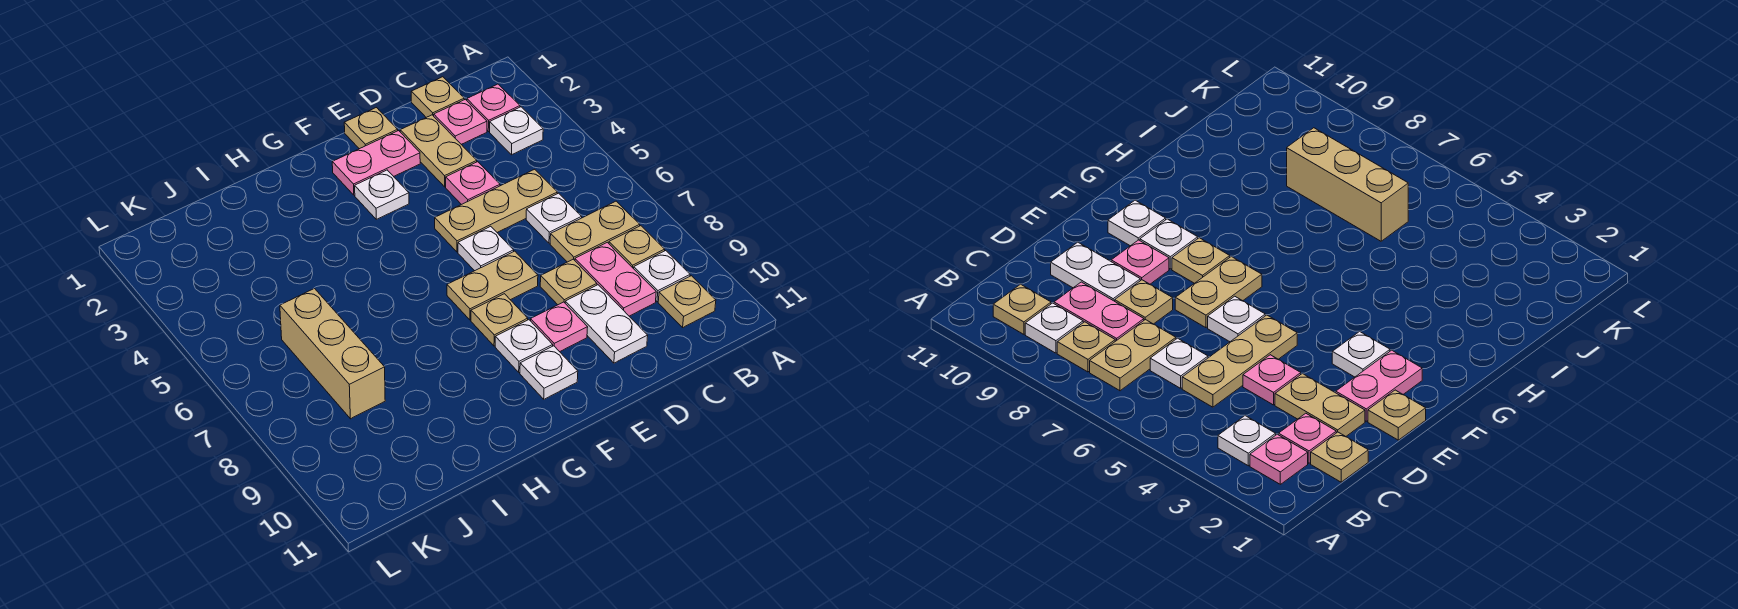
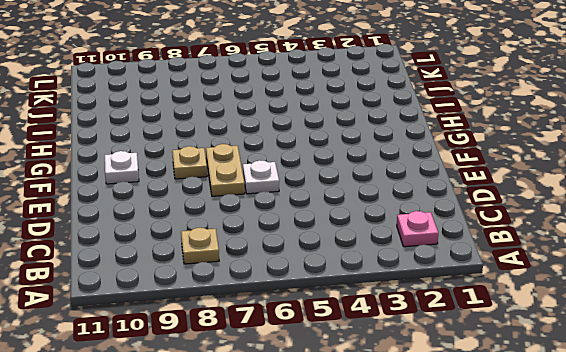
none -> white 1x1 plate [490,107,543,155]
none -> tan 1x2 plate [550,201,640,262]
none -> white 1x1 plate [634,251,690,302]

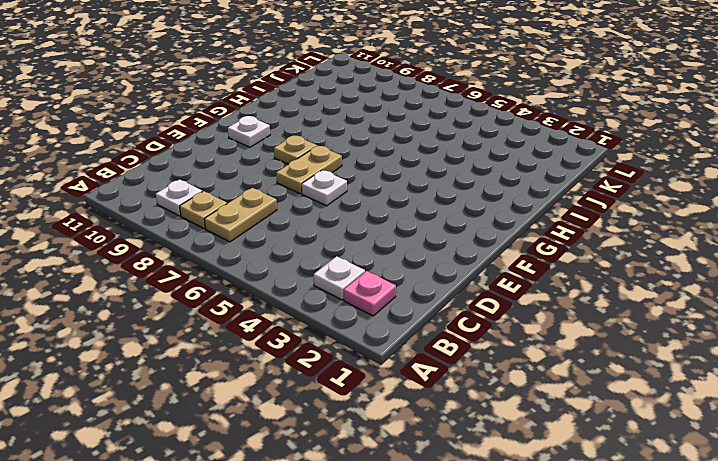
none -> tan 1x1 plate [658,276,716,327]
none -> tan 1x1 plate [411,77,464,117]
none -> pink 1x1 plate [434,99,487,144]

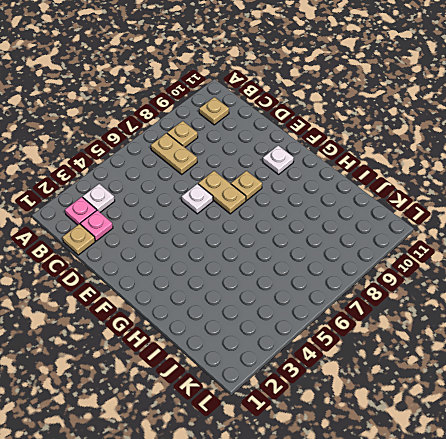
none -> white 1x1 plate [634,251,690,302]
none -> tan 1x3 plate [435,169,557,252]
none -> white 1x1 plate [526,193,582,243]

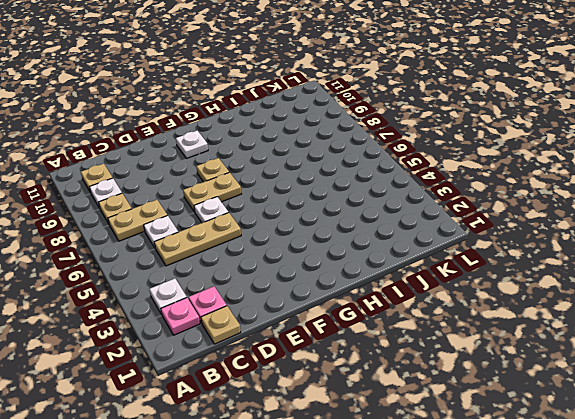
none -> pink 1x2 plate [575,242,656,316]
none -> tan 1x2 plate [400,115,477,187]
none -> pink 1x1 plate [446,162,500,205]

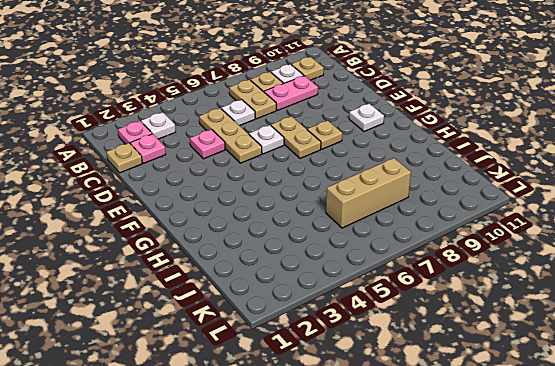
none -> tan 1x2 plate [400,115,477,187]
none -> tan 1x1 plate [540,259,597,305]
none -> white 1x2 plate [565,285,648,363]

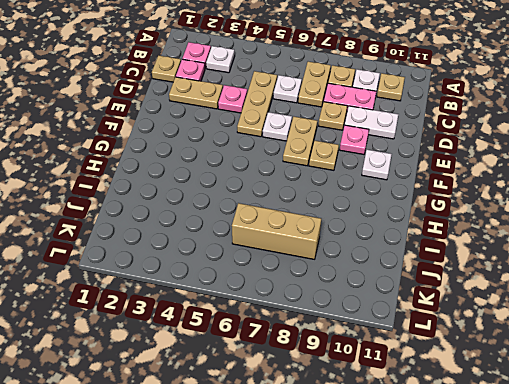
none -> tan 1x1 plate [344,108,398,149]
none -> pink 1x2 plate [332,131,420,195]
none -> white 1x1 plate [355,170,409,219]

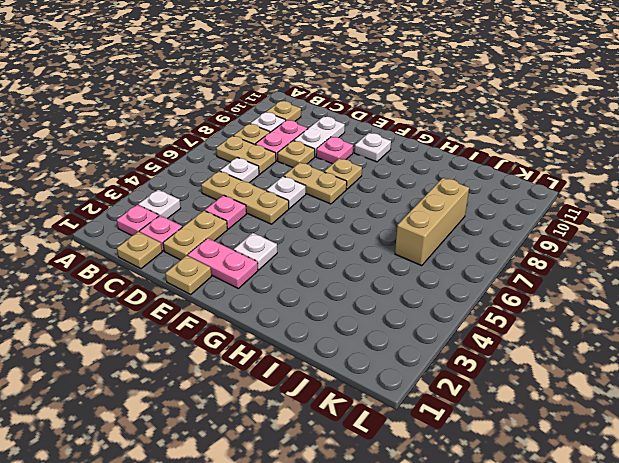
none -> white 1x1 plate [495,320,553,372]

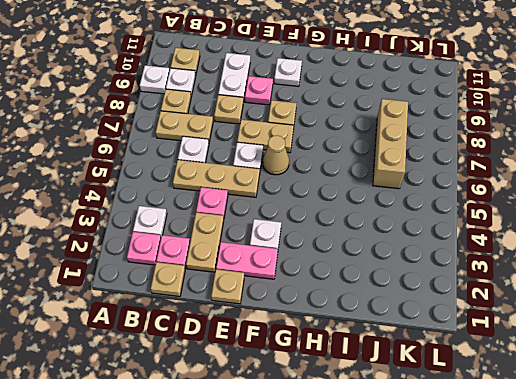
white 1x1 plate [140,65,170,94] -> white 1x1 plate moved to [495,320,553,372]
tan 1x1 cone [263,135,289,175] -> none
none -> pink 1x2 plate [575,242,656,316]

